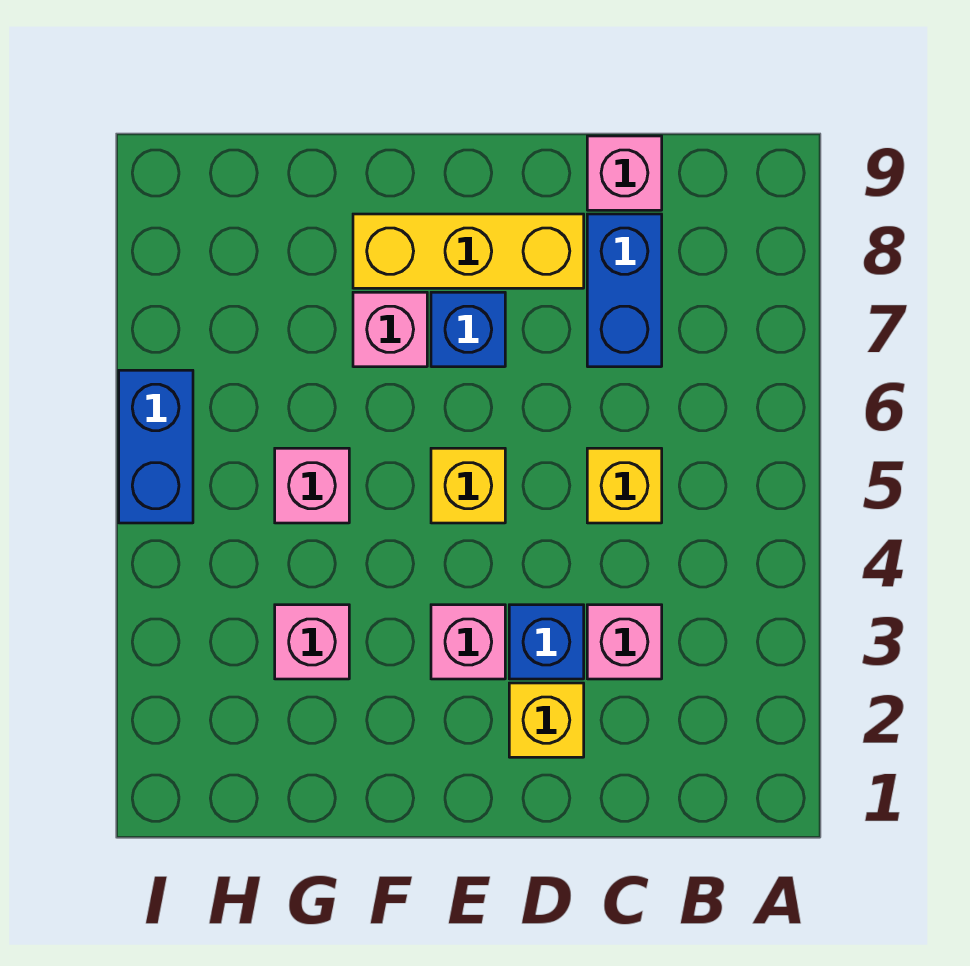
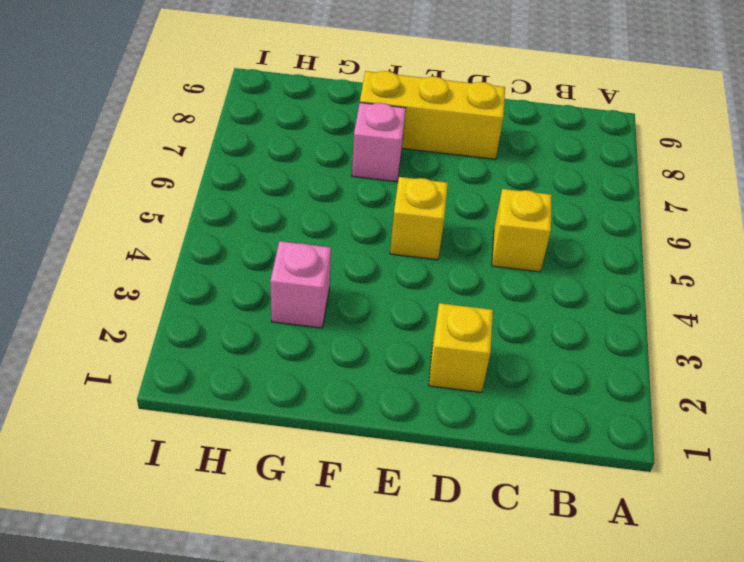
none -> pink 1x1 brick [587,605,662,679]
none -> blue 1x2 brick [587,214,662,367]
none -> pink 1x1 brick [587,136,662,210]

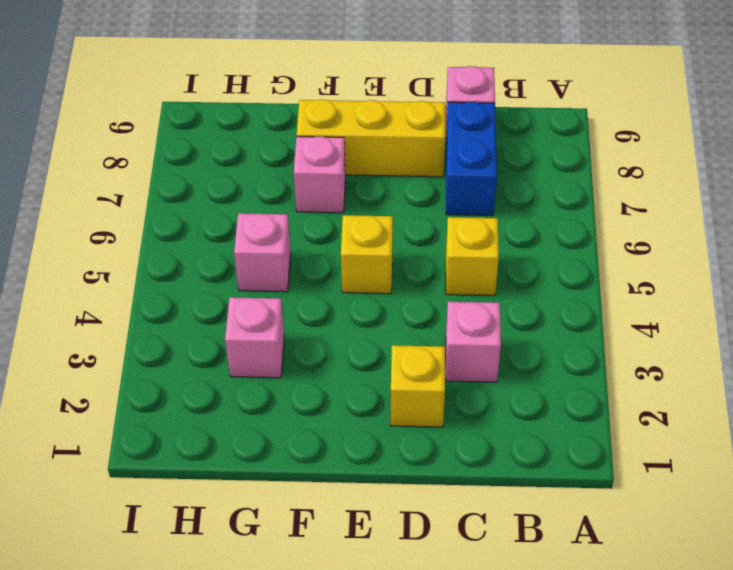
none -> blue 1x1 brick [509,605,584,679]
none -> pink 1x1 brick [431,605,505,679]
none -> blue 1x1 brick [431,292,505,367]

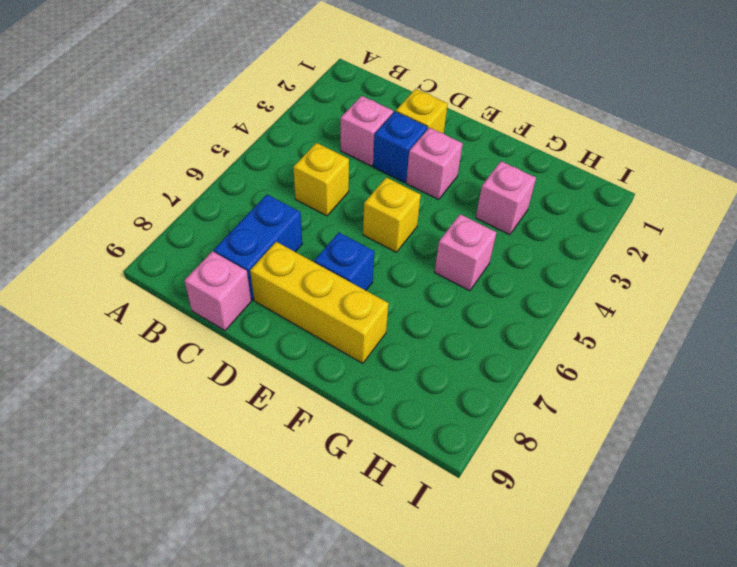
none -> pink 1x1 brick [353,292,427,367]
none -> blue 1x2 brick [119,370,193,523]

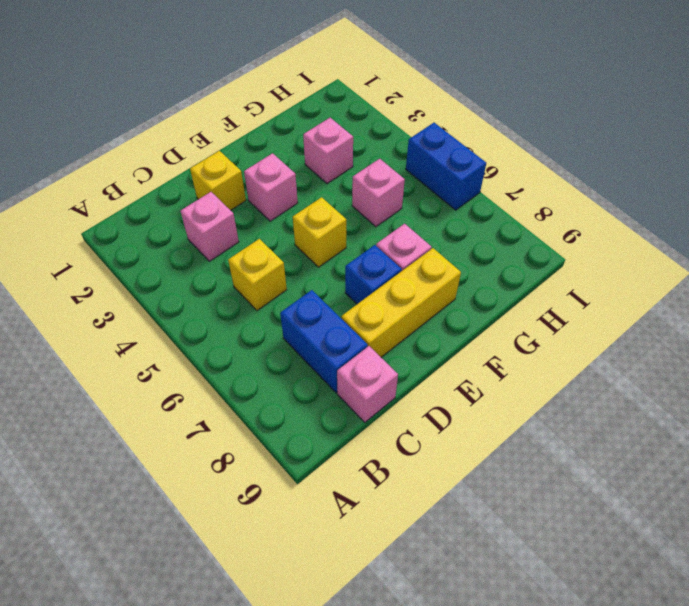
none -> blue 1x1 brick [509,605,584,679]

